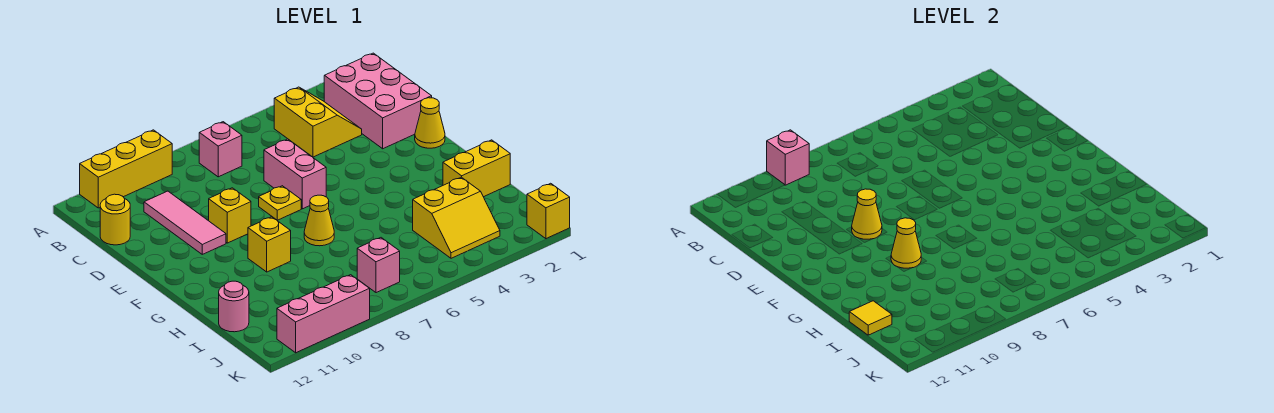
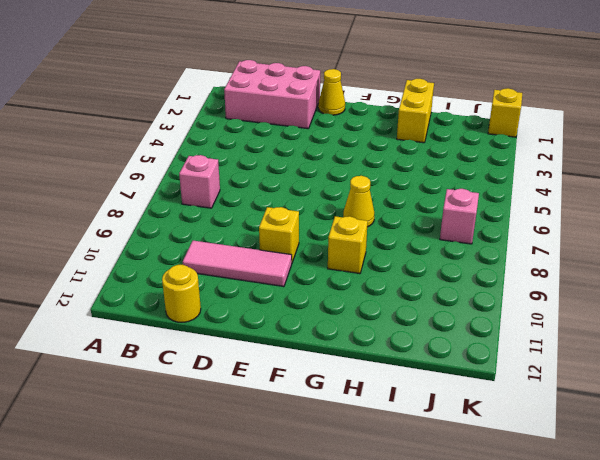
none -> yellow 1x3 brick [80,130,172,208]
none -> yellow 2x2 slope [274,87,362,157]
none -> pink 1x2 brick [264,139,326,209]

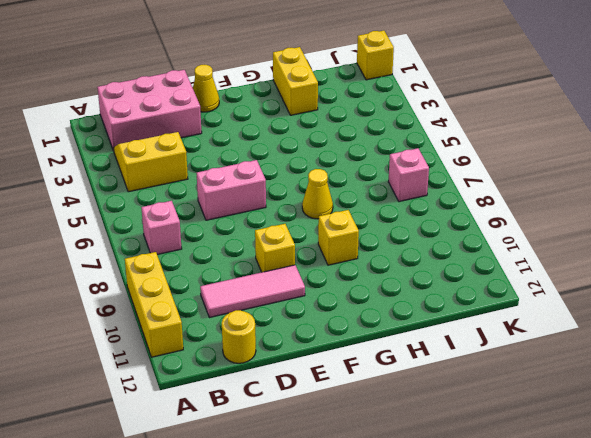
none -> yellow 1x1 plate [259,186,301,220]
none -> yellow 2x2 slope [413,177,500,258]
none -> pink 1x1 round brick [219,281,249,332]

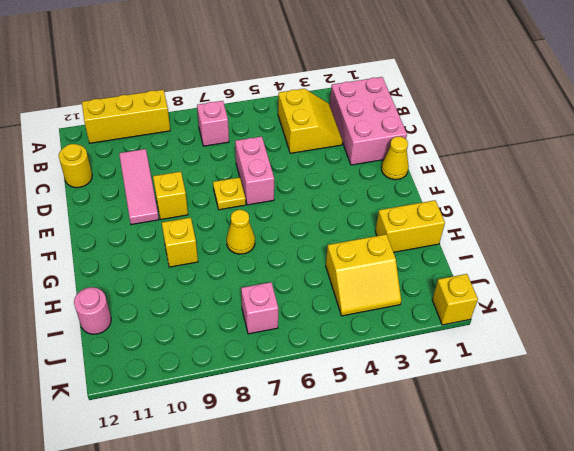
none -> pink 1x3 brick [277,275,370,353]
none -> pink 1x1 brick [767,130,809,185]
none -> yellow 1x1 cone [852,189,882,239]

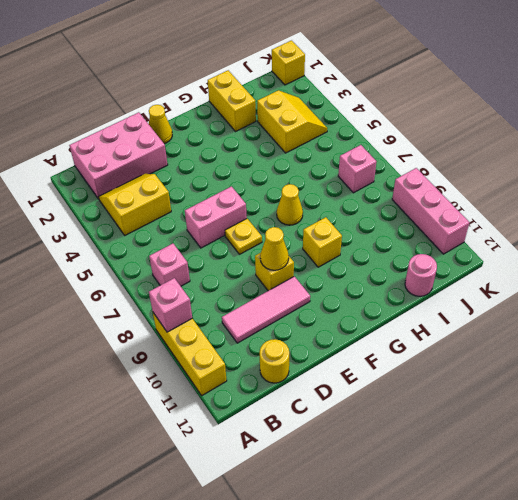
none -> yellow 1x1 cone [891,218,921,268]
none -> yellow 1x1 tile [849,301,892,335]

